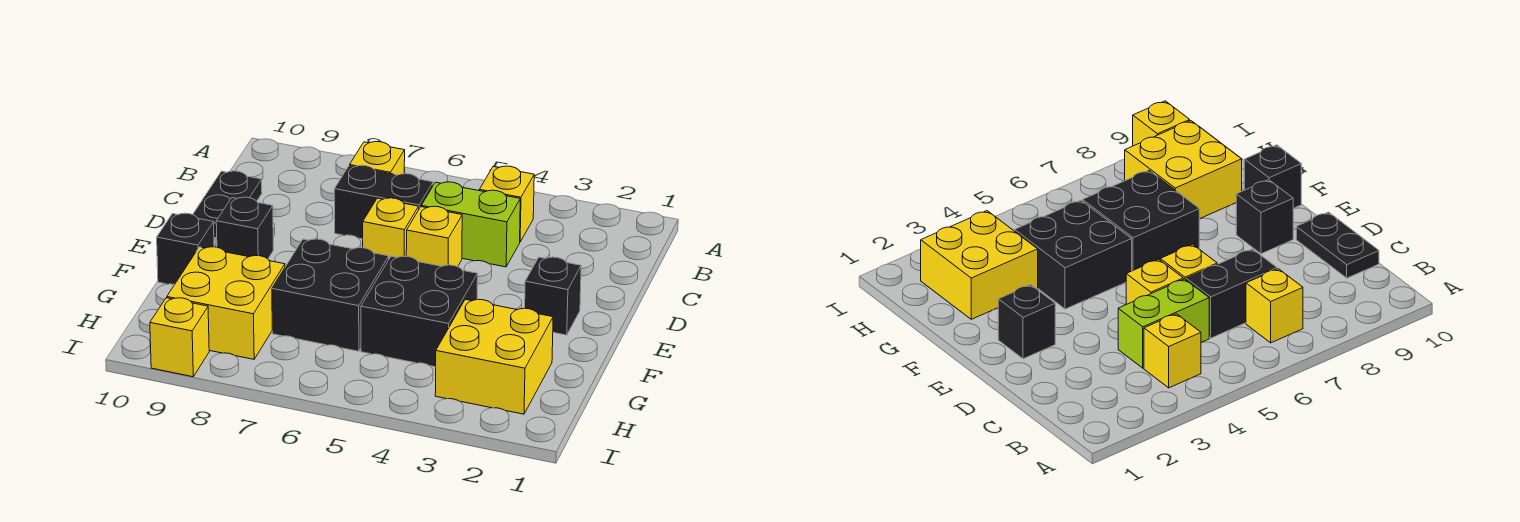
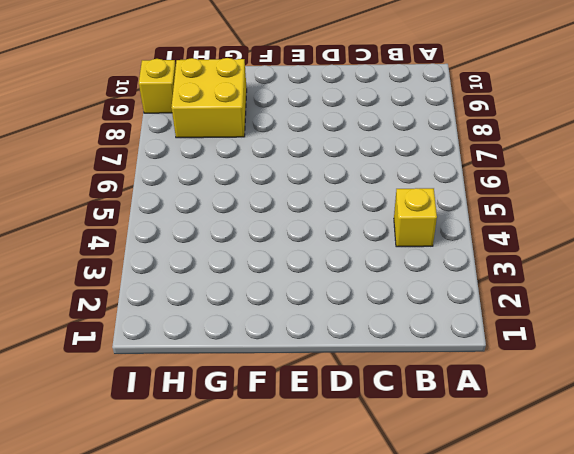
none -> yellow 1x1 brick [350,142,405,175]
none -> lime 1x2 brick [421,182,520,267]
none -> black 1x2 brick [334,165,433,239]

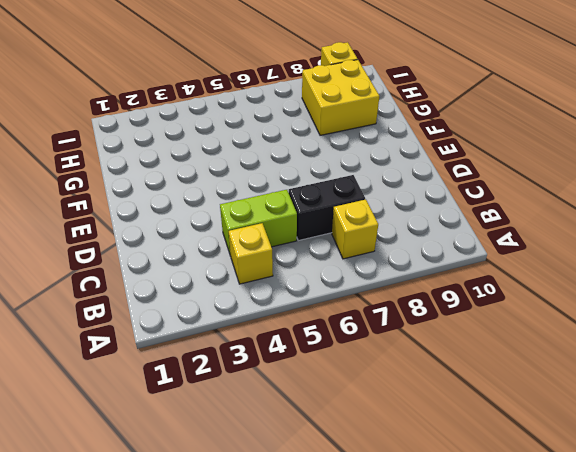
none -> black 1x2 plate [193,171,262,238]
none -> yellow 1x1 brick [406,206,462,267]
none -> yellow 1x1 brick [363,198,419,259]

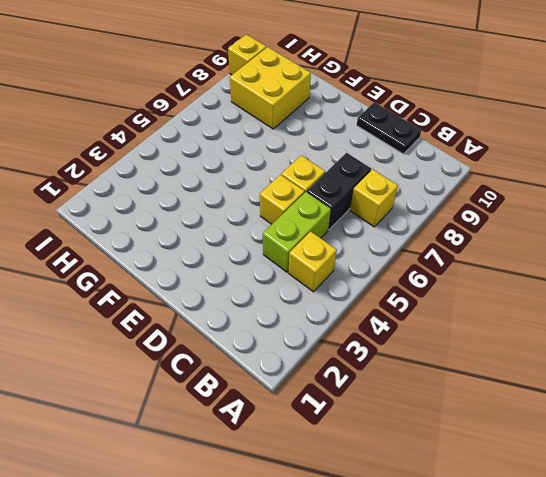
none -> black 1x1 brick [525,257,581,335]
none -> black 1x1 brick [216,197,273,259]
none -> black 2x2 brick [361,256,478,367]

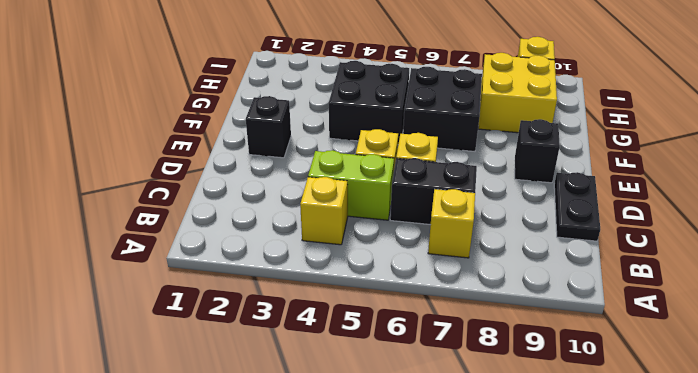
none -> black 1x1 brick [157,213,214,284]
none -> yellow 2x2 brick [435,299,553,414]

